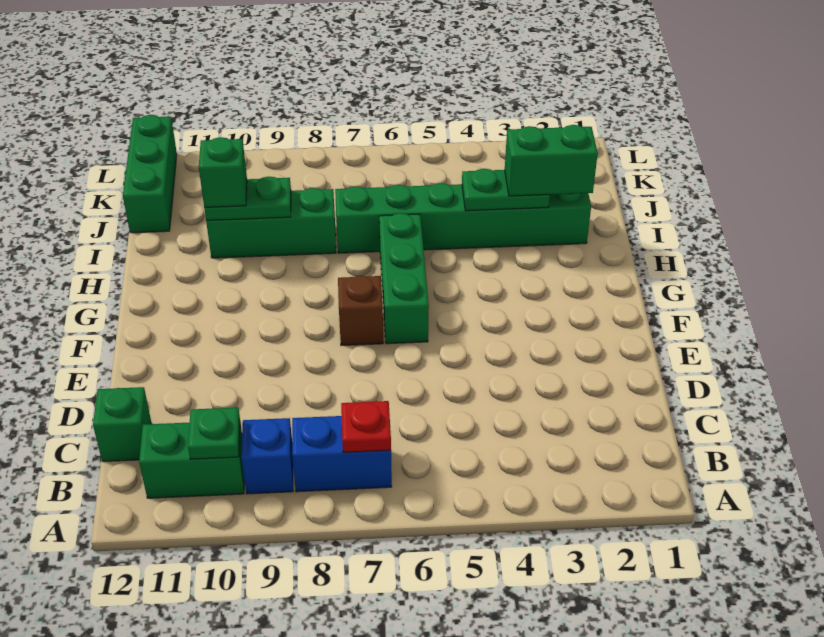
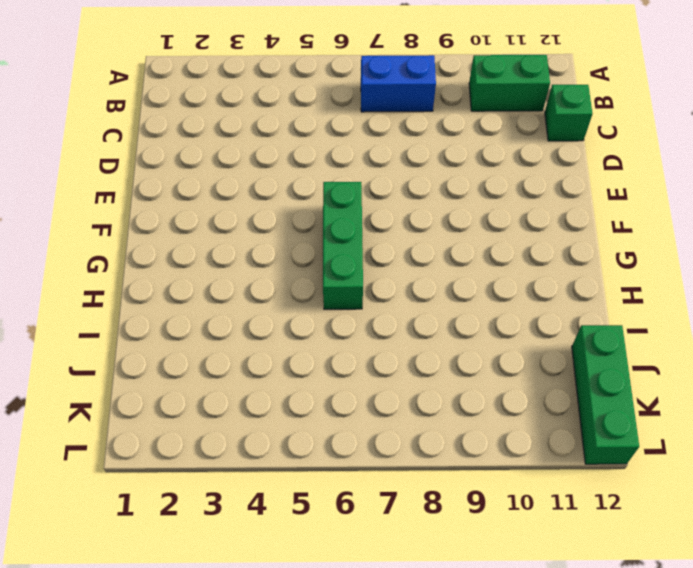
none -> blue 1x1 brick [241,418,293,494]
none -> brown 1x1 brick [338,276,383,345]
none -> green 1x6 brick [335,183,591,253]

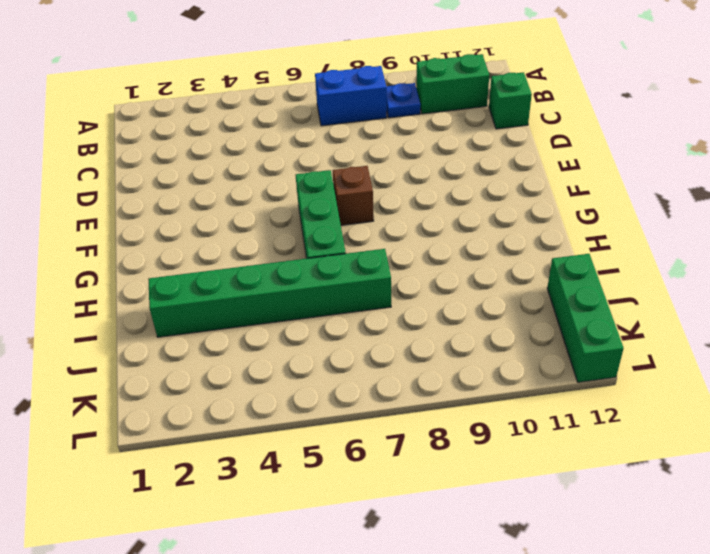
blue 1x1 plate [386,83,421,118] -> blue 1x1 brick [241,418,293,494]
none -> green 1x3 brick [206,188,336,258]
none -> red 1x1 plate [341,401,391,452]
none -> green 1x1 plate [188,407,240,459]

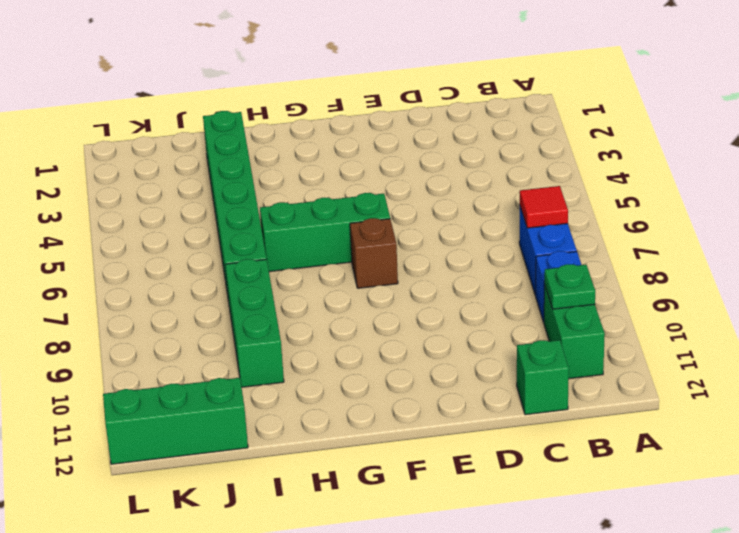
red 1x1 tile [520,186,568,228] -> red 1x1 plate [341,401,391,452]
none -> green 1x2 plate [462,169,550,211]
none -> green 1x2 plate [204,176,291,220]
none -> green 1x2 brick [505,125,598,196]

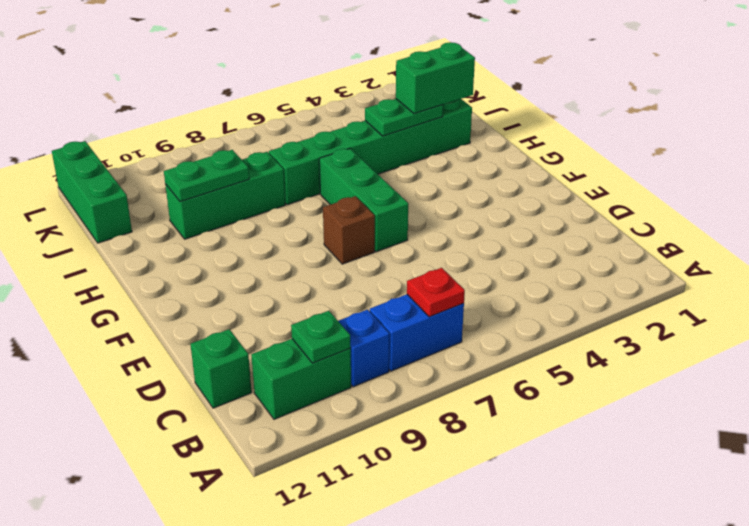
none -> green 1x1 brick [199,137,247,207]

